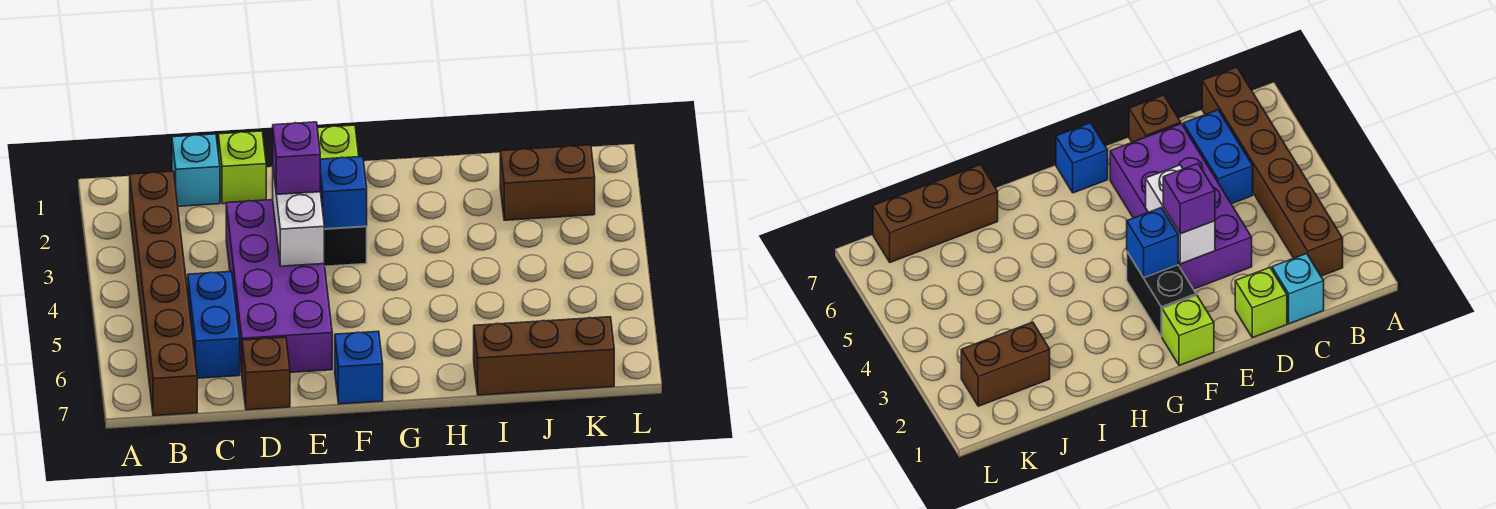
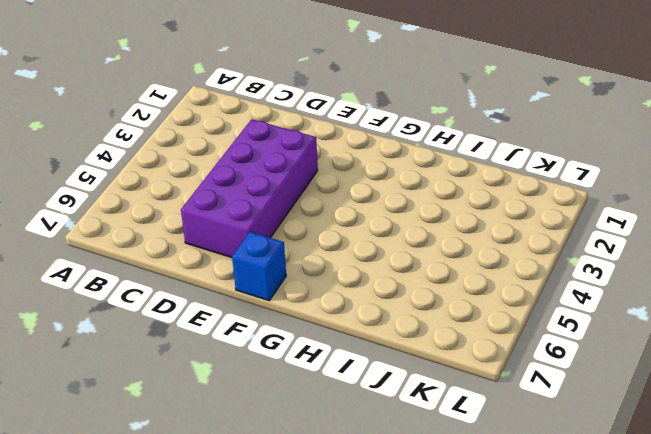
none -> brown 1x6 brick [130,171,197,416]
none -> cyan 1x1 brick [172,134,220,206]
none -> blue 1x2 brick [188,271,240,378]

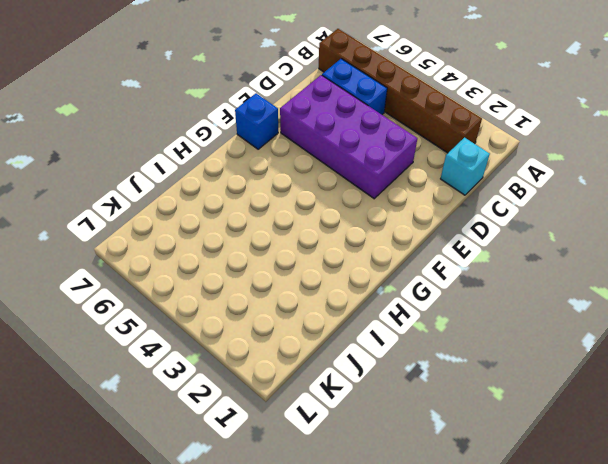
none -> lime 1x1 brick [218,131,266,204]
none -> brown 1x1 brick [242,337,290,410]
none -> lime 1x1 brick [317,125,359,159]

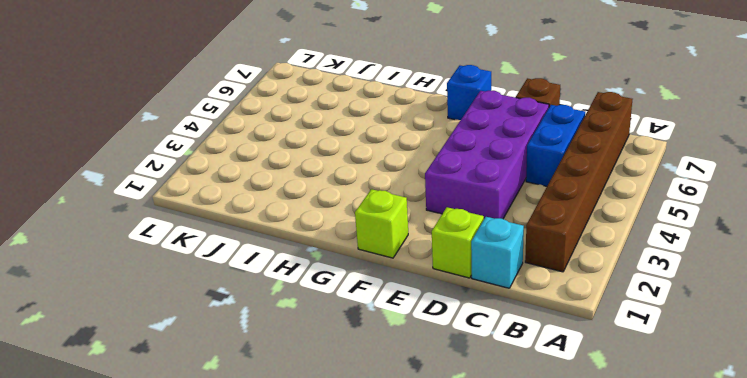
none -> black 1x2 brick [324,226,367,266]
none -> brown 1x3 brick [474,317,614,395]
none -> brown 1x2 brick [500,145,595,220]

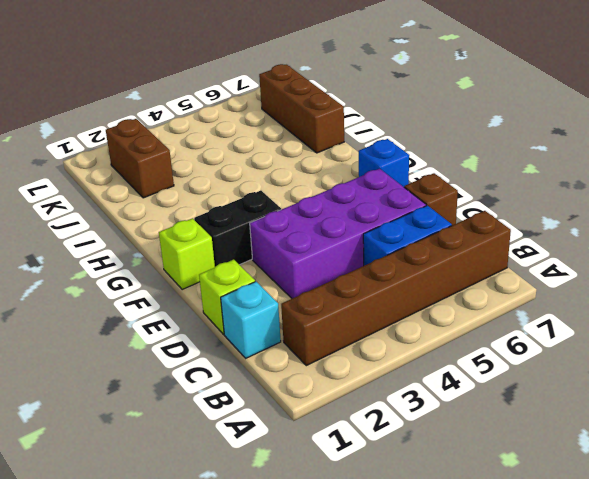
none -> white 1x2 brick [273,170,324,266]
none -> blue 1x1 brick [320,156,367,229]
none -> purple 1x1 brick [273,122,320,195]

